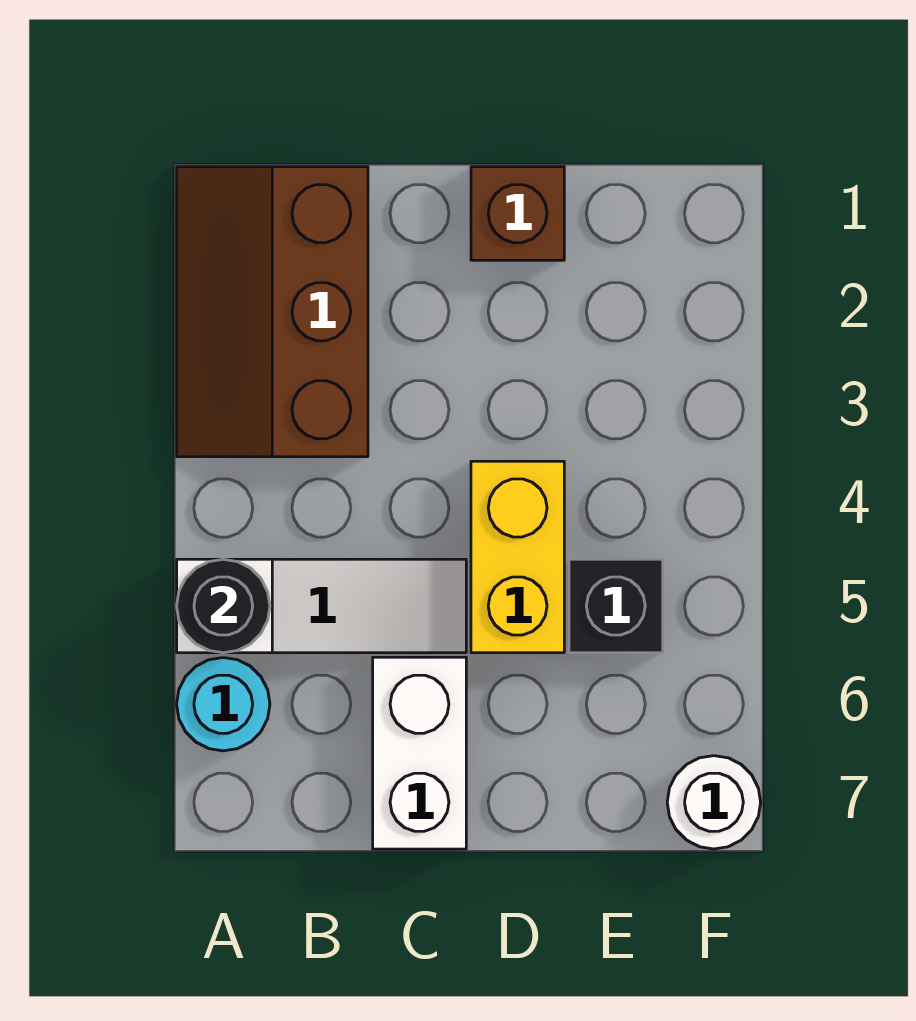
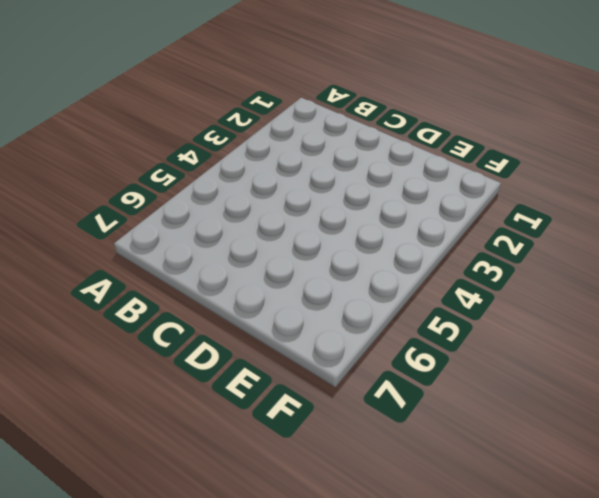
none -> brown 2x3 slope [177,167,368,457]
none -> white 1x3 slope [177,559,466,653]

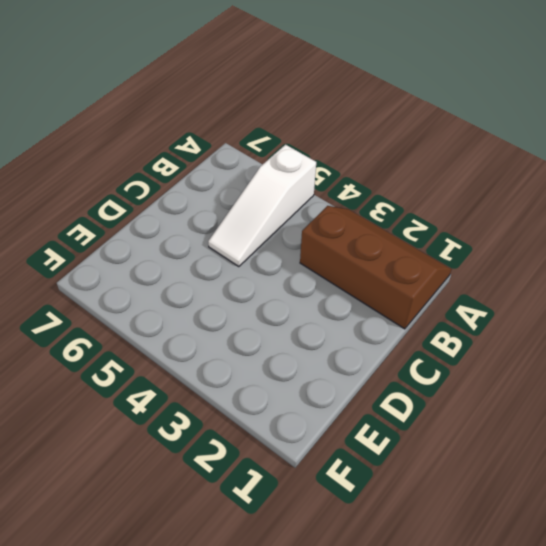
none -> cyan 1x1 round brick [177,658,270,751]
none -> white 1x2 brick [373,657,466,849]

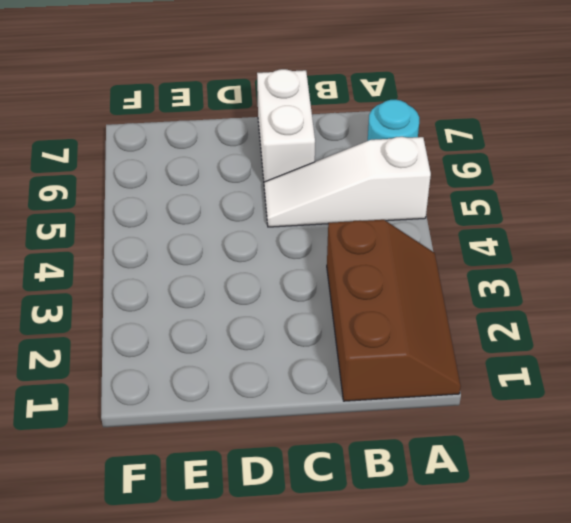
none -> brown 1x1 brick [471,167,564,260]
none -> yellow 1x2 brick [471,461,564,653]

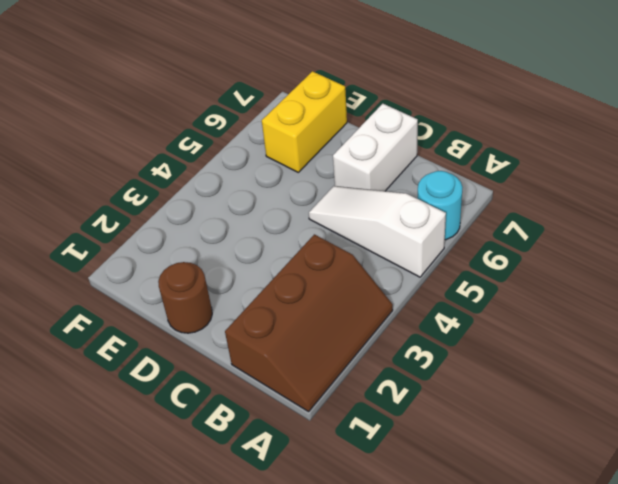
brown 1x1 round brick [158,262,212,333] -> brown 1x1 brick [471,167,564,260]
yellow 1x2 brick [262,71,347,172] -> yellow 1x2 brick moved to [471,461,564,653]
none -> black 1x1 brick [569,559,663,653]
none -> white 1x1 round brick [667,756,761,849]

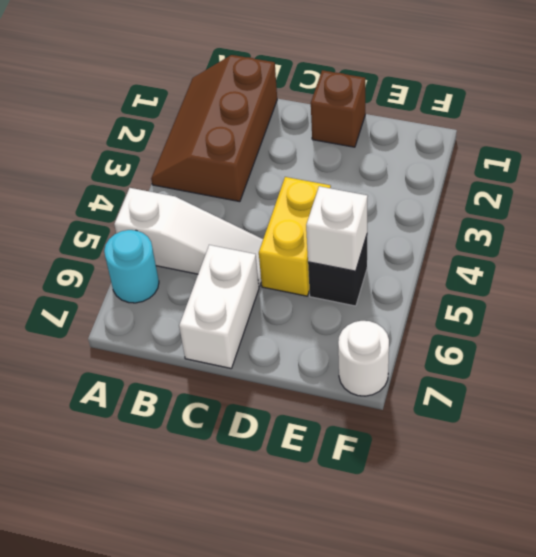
white 1x1 brick [306,186,368,271] -> none
none -> black 1x1 round brick [177,559,270,653]

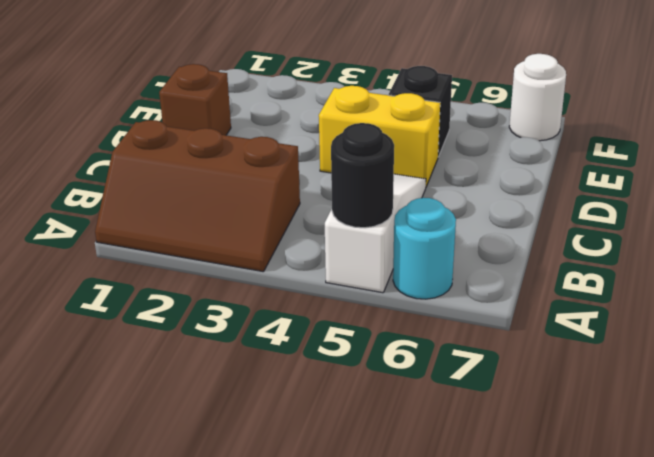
none -> white 1x2 brick [373,657,466,849]

